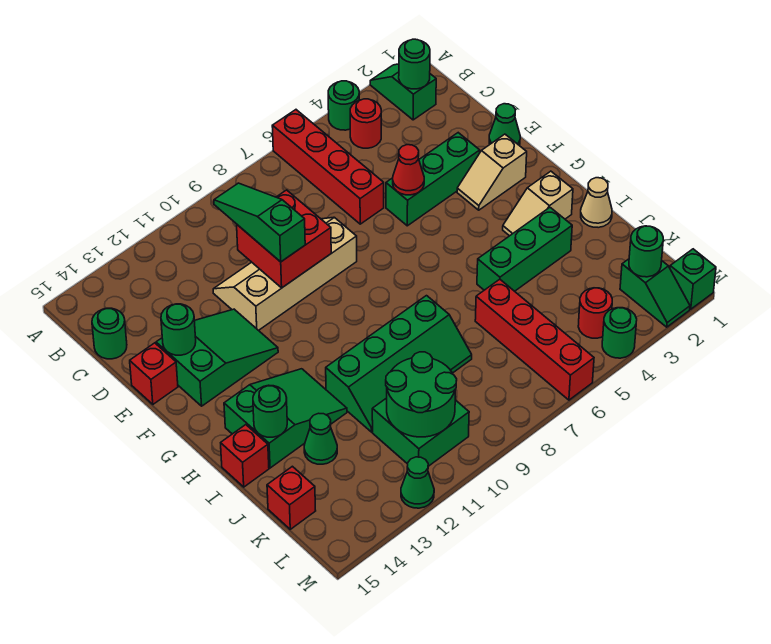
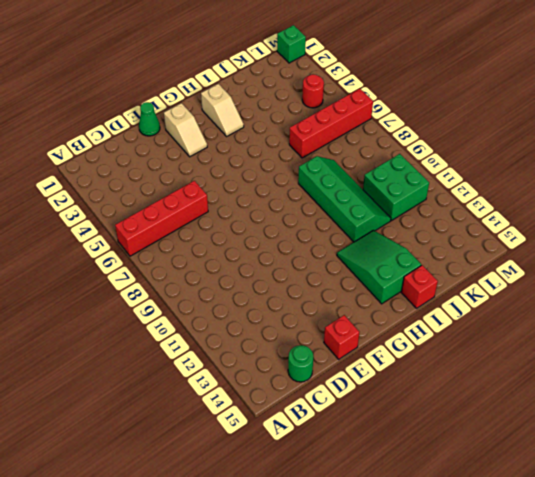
none -> green 1x2 slope [370,64,436,120]
none -> green 1x1 round brick [328,81,359,130]
none -> red 1x1 round brick [350,99,381,148]
none -> tan 2x4 slope [213,217,357,331]

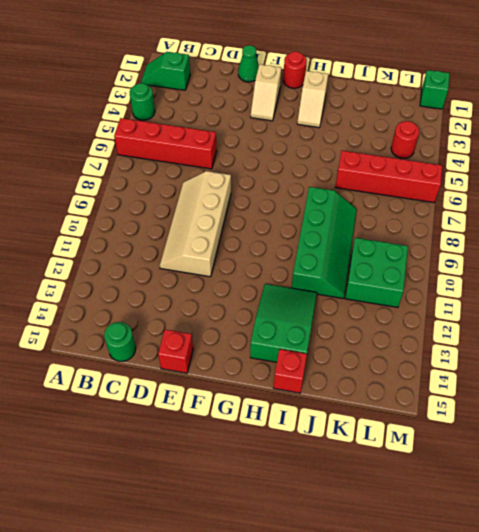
red 1x1 round brick [283,52,307,88] -> red 1x1 round brick moved to [350,99,381,148]
none -> green 1x3 brick [386,133,480,226]
none -> green 2x3 slope [156,309,278,406]
none -> tan 1x1 cone [581,178,612,228]
none -> green 1x3 brick [477,207,572,291]

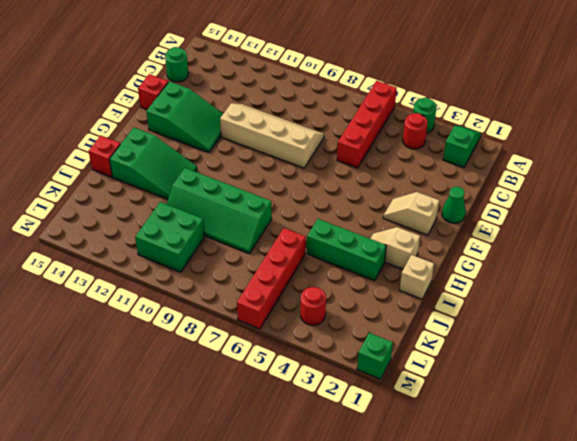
tan 1x1 brick [400,255,434,299] -> tan 1x1 cone [581,178,612,228]
none -> green 1x3 brick [386,133,480,226]
none -> green 1x1 cone [304,413,337,464]
none -> red 1x1 brick [267,466,316,529]
none -> green 1x2 slope [620,259,690,327]

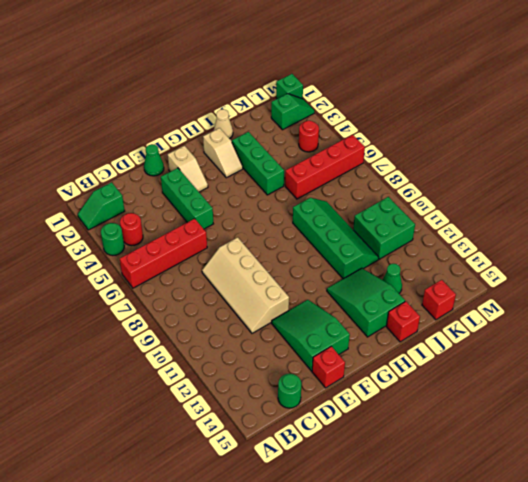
none -> green 1x1 round brick [602,308,637,358]
none -> green 1x1 cone [401,457,434,508]
none -> green 1x1 round brick [399,39,430,89]
none -> red 2x2 brick [237,190,331,288]

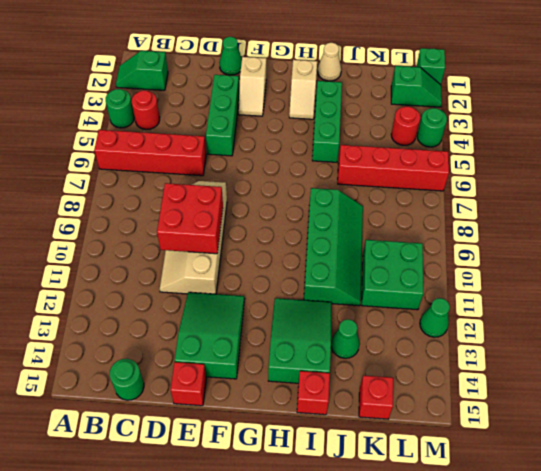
none -> green 1x1 round brick [399,39,430,89]
none -> red 1x1 cone [393,145,424,195]
none -> green 1x1 round brick [161,304,196,355]
none -> green 1x1 round brick [253,385,287,437]

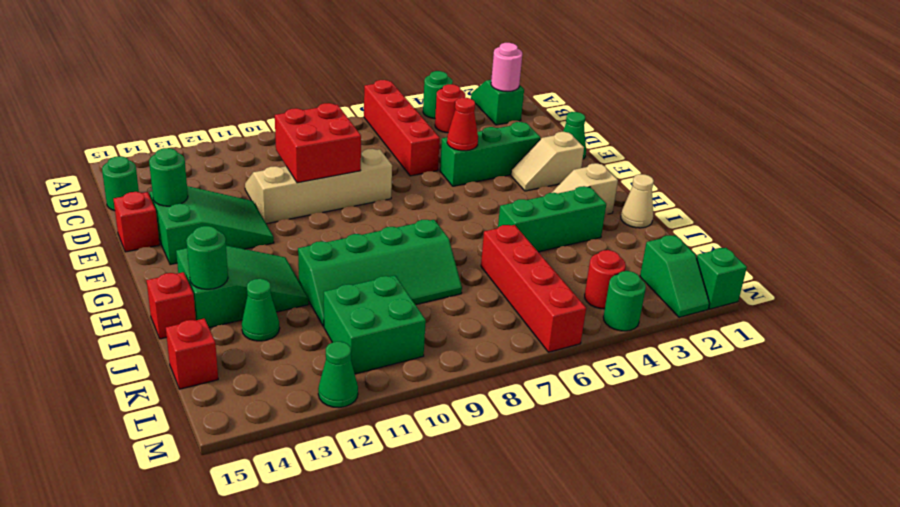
pink 1x1 round brick [491,43,522,92] -> green 1x1 round brick [399,39,430,89]
none -> green 2x2 round brick [386,352,457,437]
none -> green 1x1 round brick [629,226,663,277]
none -> green 1x3 slope [214,183,305,262]

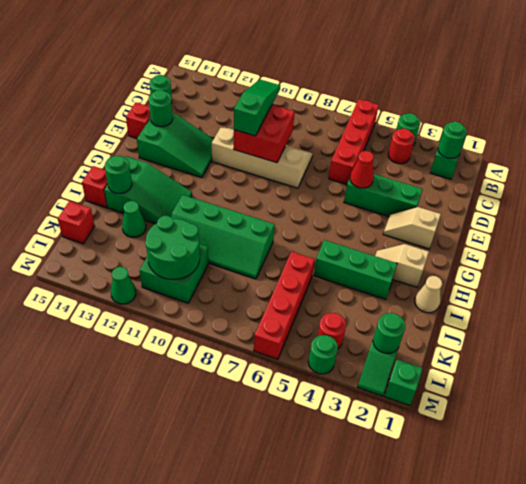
none -> green 1x1 cone [489,104,520,145]

